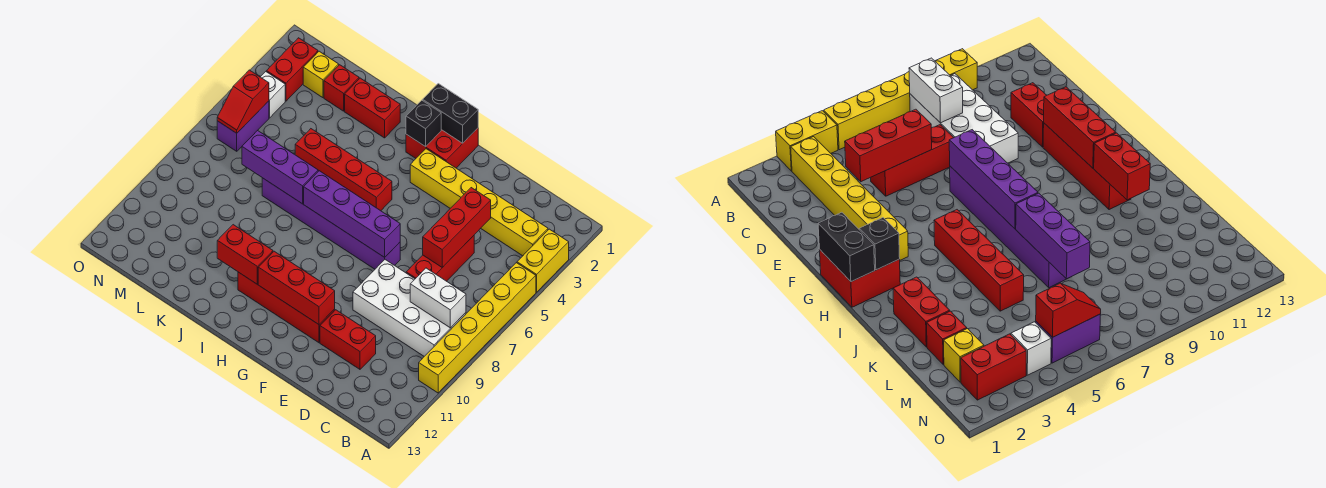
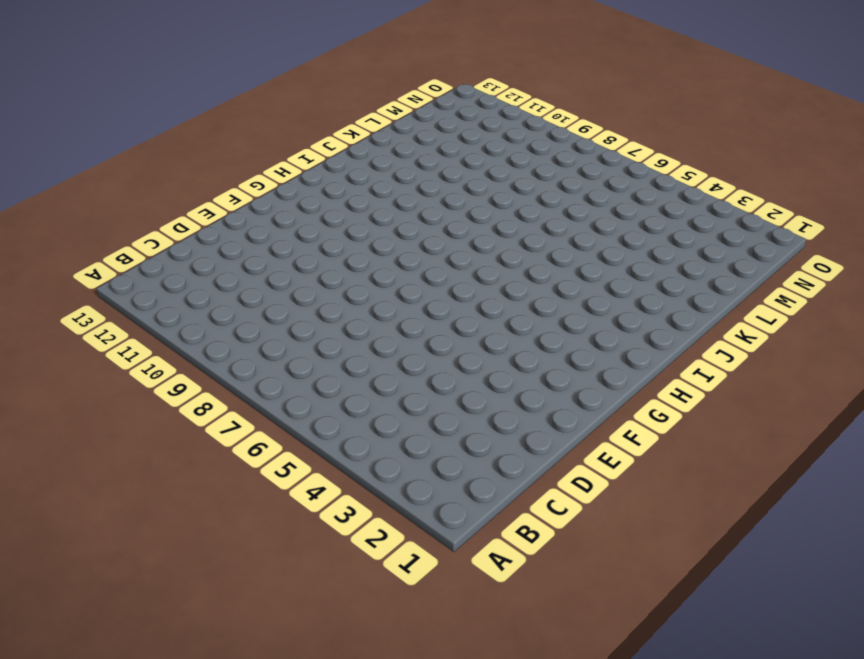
none -> yellow 1x2 brick [517,229,569,292]
none -> yellow 1x6 brick [419,263,536,393]
none -> yellow 1x6 brick [410,149,548,256]

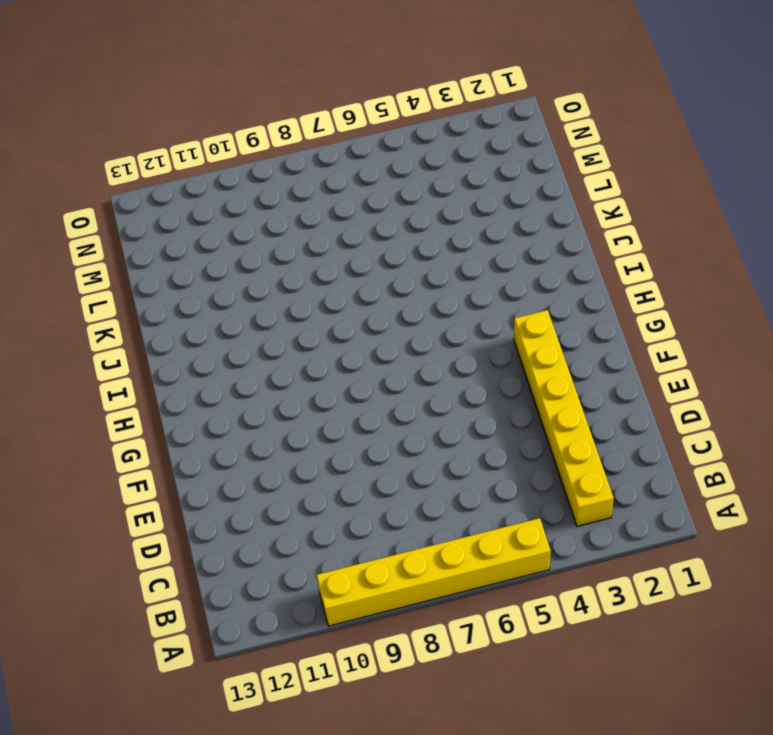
none -> yellow 1x2 brick [517,229,569,292]
none -> white 2x4 brick [353,260,466,356]
none -> red 1x3 brick [406,236,474,281]

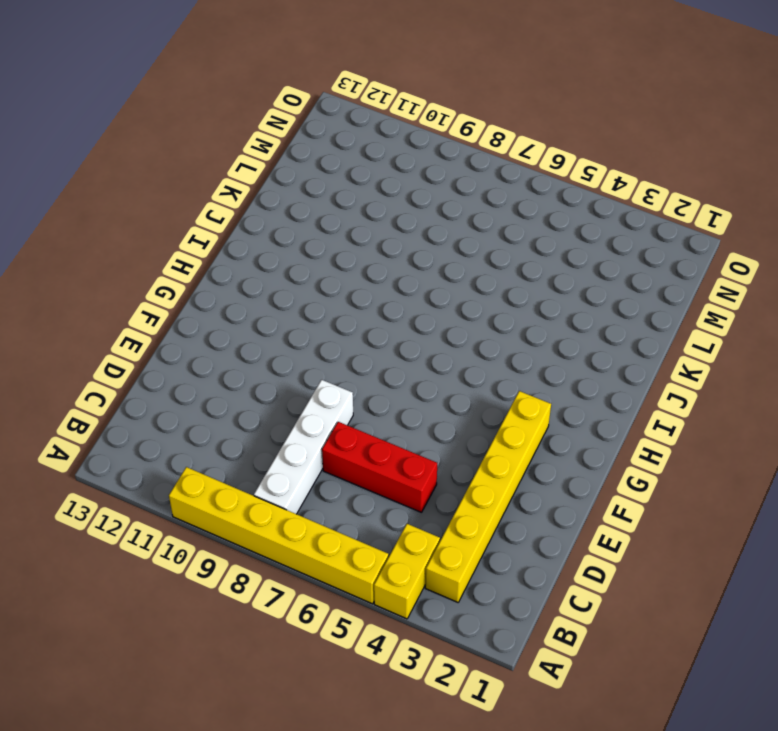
yellow 1x2 brick [374,524,440,619] -> yellow 1x2 brick turned to [517,229,569,292]
white 1x4 brick [254,380,353,514] -> white 2x4 brick [353,260,466,356]
none -> red 1x2 brick [320,310,376,369]
none -> purple 1x6 brick [262,178,400,269]
none -> red 1x4 brick [238,272,335,343]

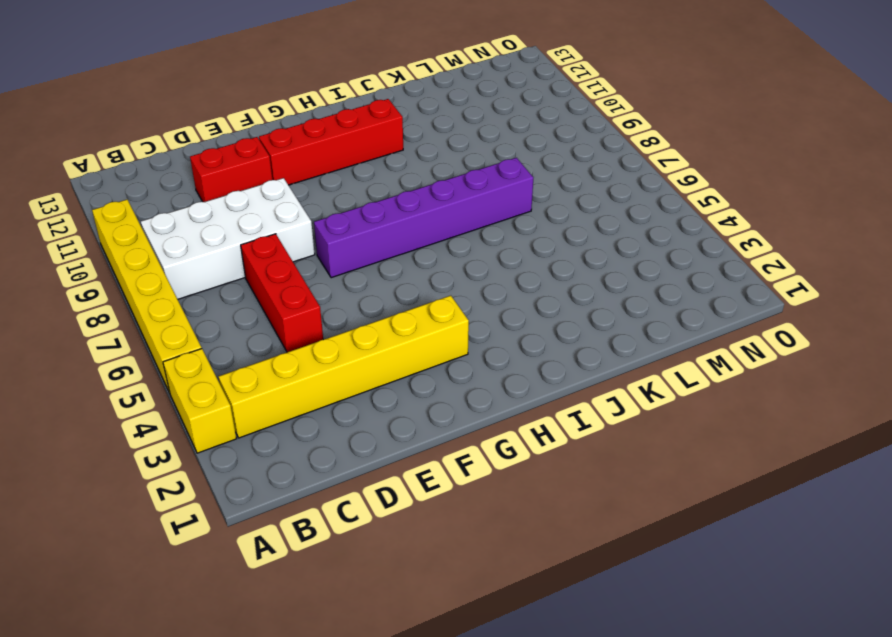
none -> red 2x2 brick [406,128,478,168]
none -> red 1x4 brick [295,129,392,211]
none -> red 1x2 brick [345,78,400,138]

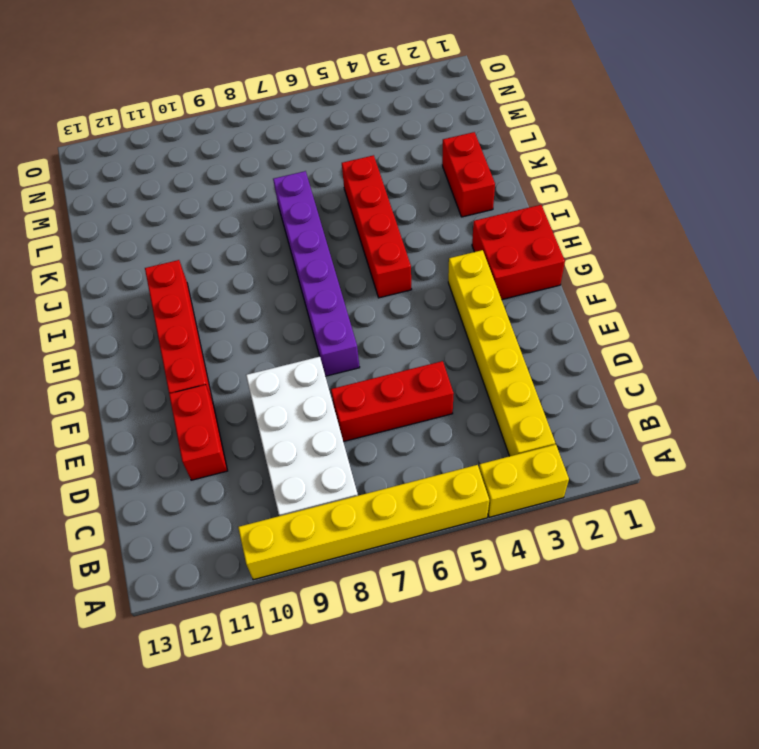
none -> red 1x1 brick [324,65,359,111]
none -> yellow 1x1 brick [303,51,339,98]
none -> red 1x2 brick [267,38,318,101]

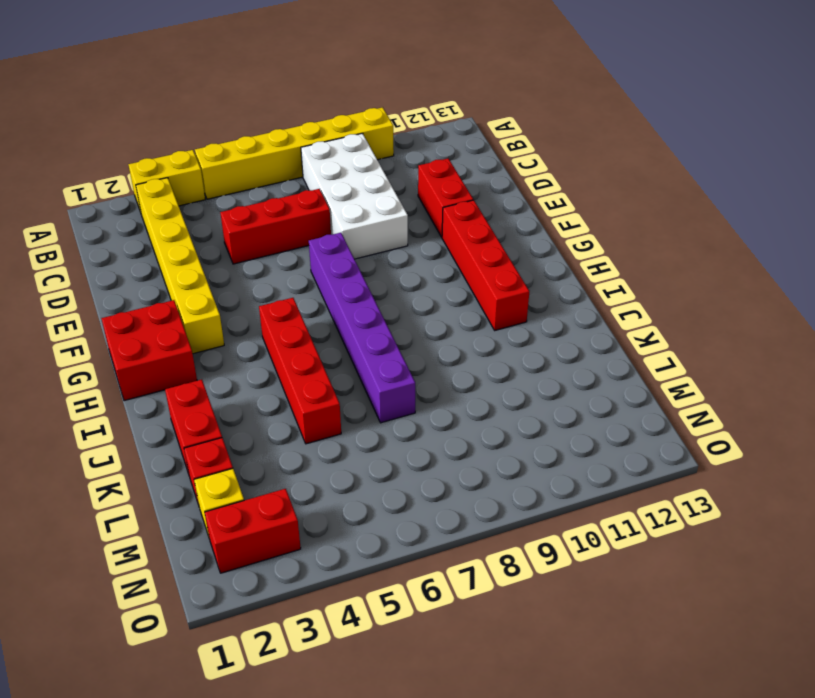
none -> white 1x1 brick [261,72,285,118]
none -> purple 1x2 brick [217,101,269,151]
none -> white 1x2 brick [410,268,466,328]

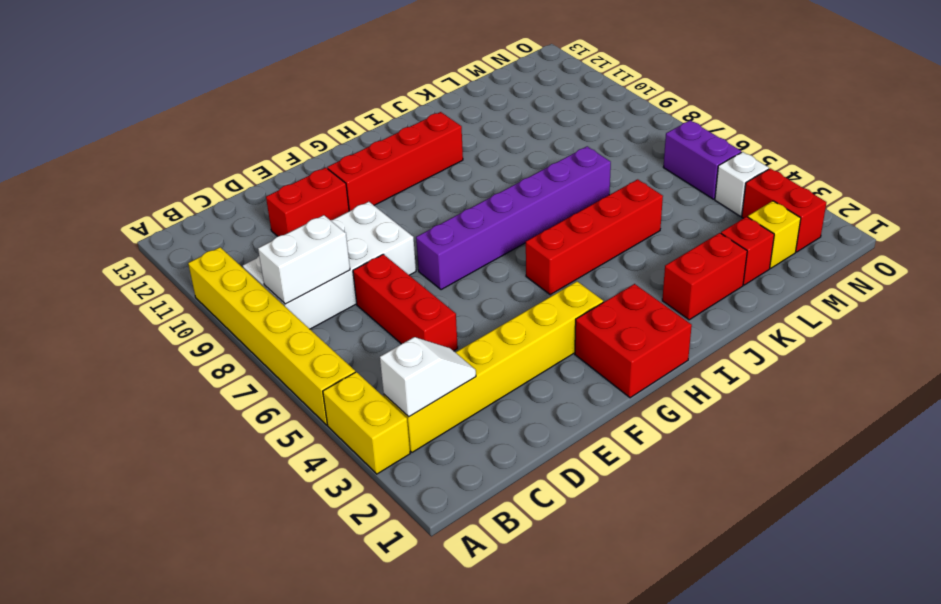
white 1x2 slope [380,337,476,417] -> none
none -> red 1x3 brick [423,188,491,267]
none -> purple 1x4 brick [304,171,400,257]
none -> red 1x3 brick [258,251,335,325]

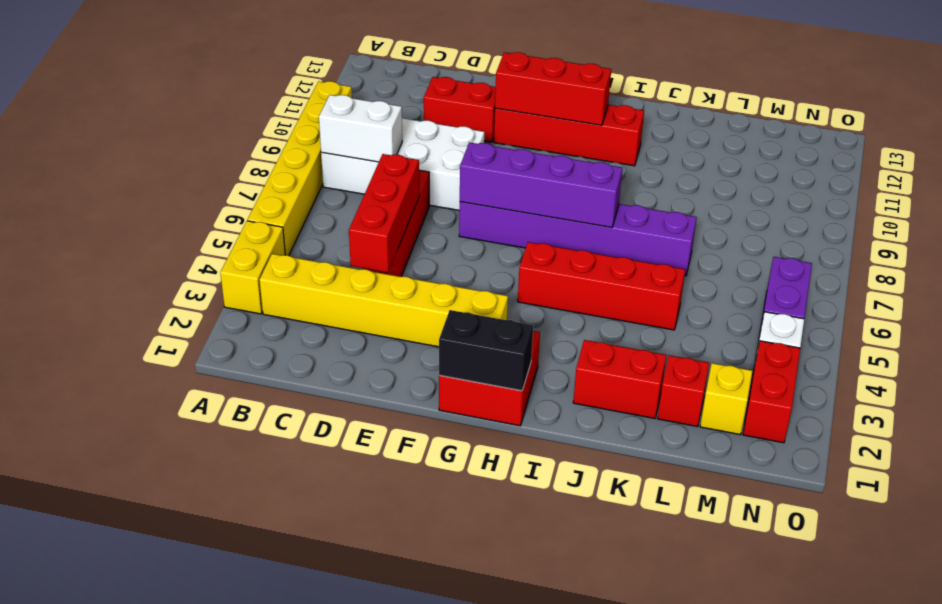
none -> black 1x1 brick [406,100,441,147]
none -> red 1x2 brick [217,225,273,284]
none -> purple 1x3 brick [242,130,318,204]

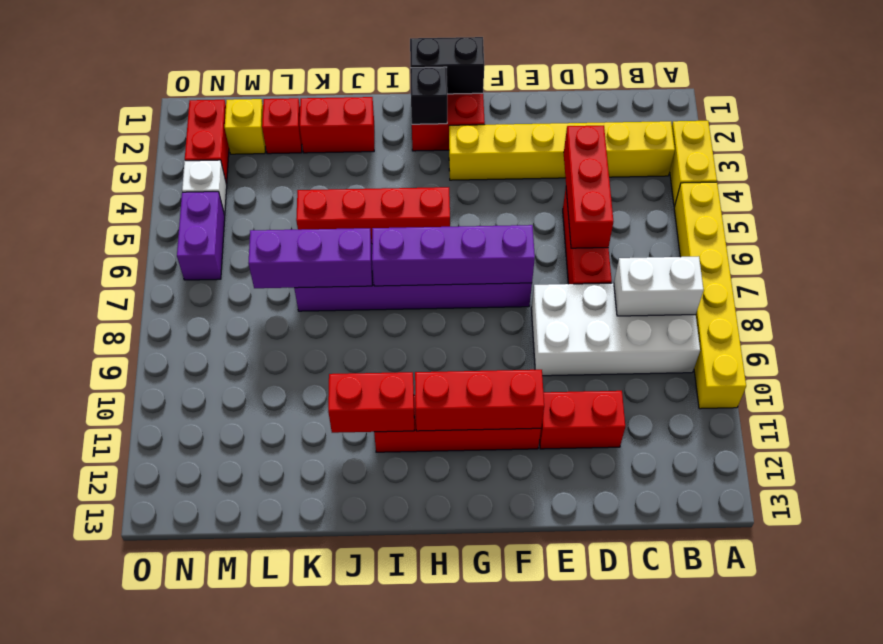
none -> red 1x2 slope [217,70,269,133]

